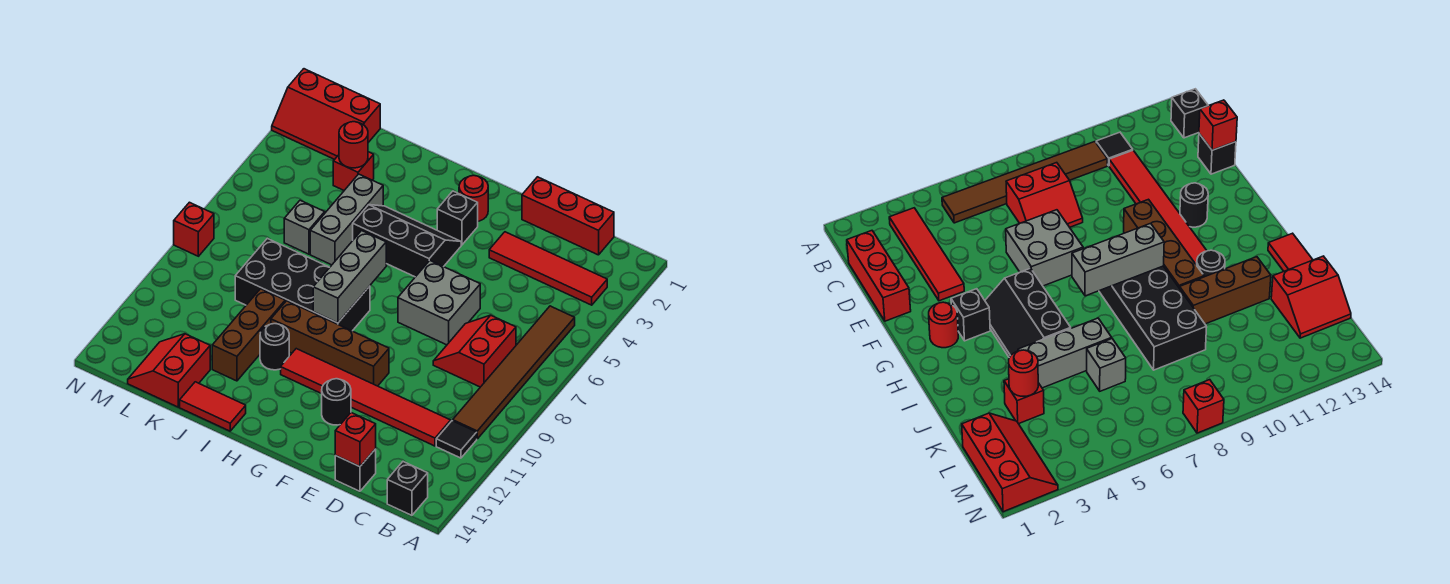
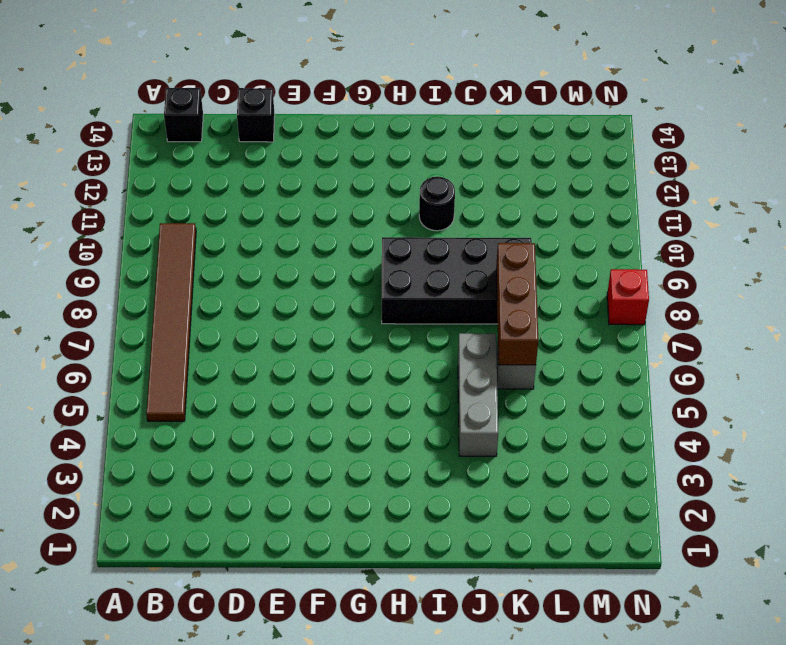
brown 1x3 brick [496,243,538,365] -> brown 1x3 brick moved to [212,289,285,381]
none -> red 1x4 tile [489,232,607,305]
none -> black 1x1 tile [436,421,477,458]
none -> red 1x3 brick [522,177,614,255]

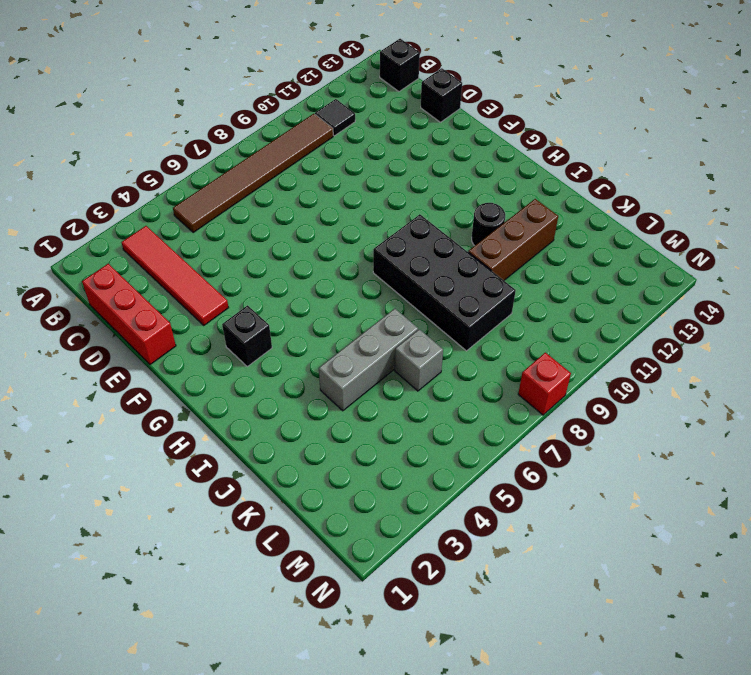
none -> red 2x2 slope [433,315,516,387]
none -> red 1x6 tile [281,349,451,446]
none -> grey 2x2 brick [398,261,480,345]

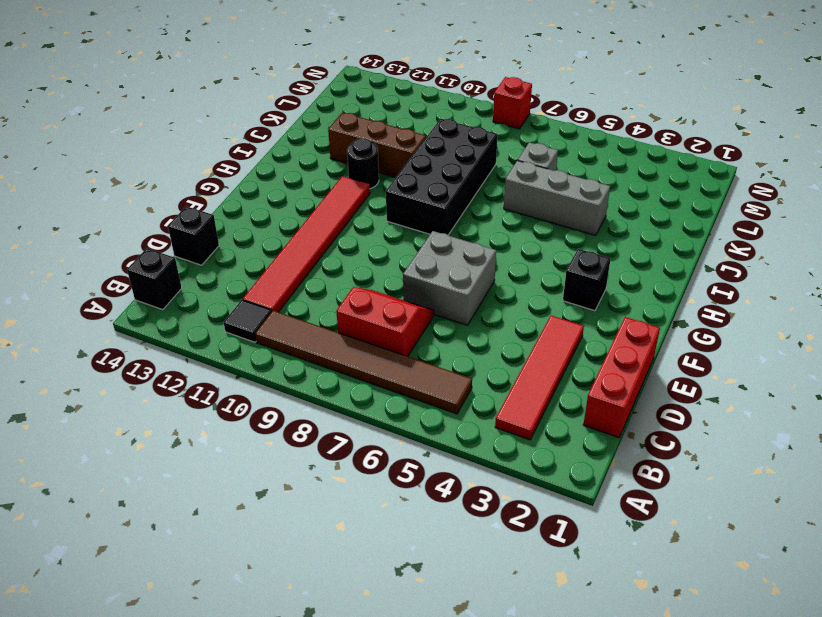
none -> brown 1x4 brick [271,301,389,386]
none -> black 1x1 round brick [322,379,351,425]
none -> red 1x1 round brick [459,176,488,221]

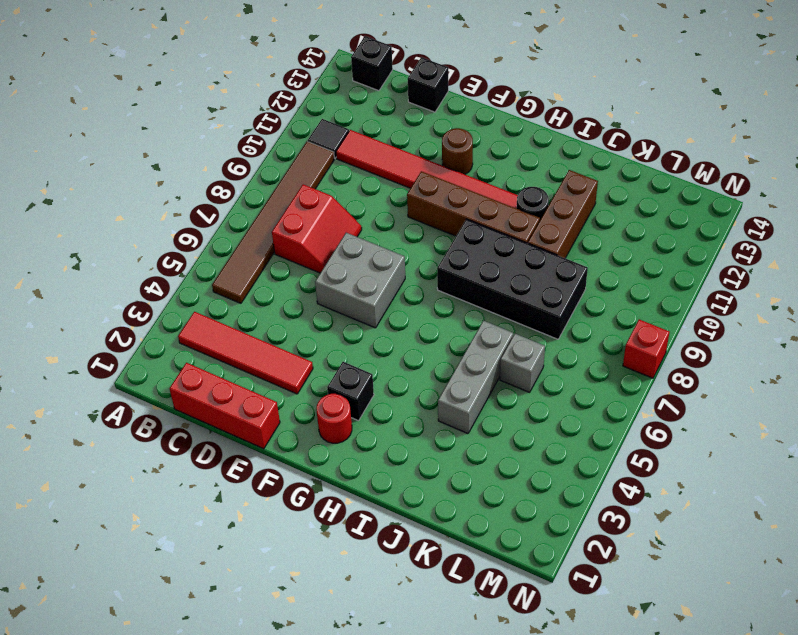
brown 1x1 round brick [442,128,473,174] -> black 1x1 round brick [322,379,351,425]
none -> black 2x3 slope [353,205,461,277]
none -> red 1x2 tile [180,382,246,431]
none -> red 1x1 brick [333,152,374,190]

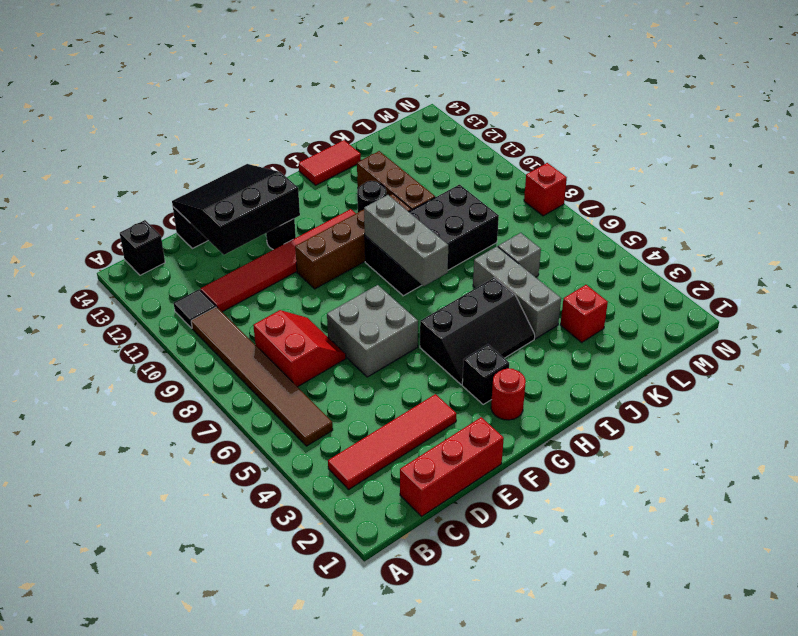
black 3x3 slope [172,164,300,255] -> red 1x1 brick [335,413,376,467]
none -> red 2x2 slope [128,334,210,407]
none -> red 2x3 slope [272,69,380,159]
none -> red 1x1 round brick [339,122,368,168]

